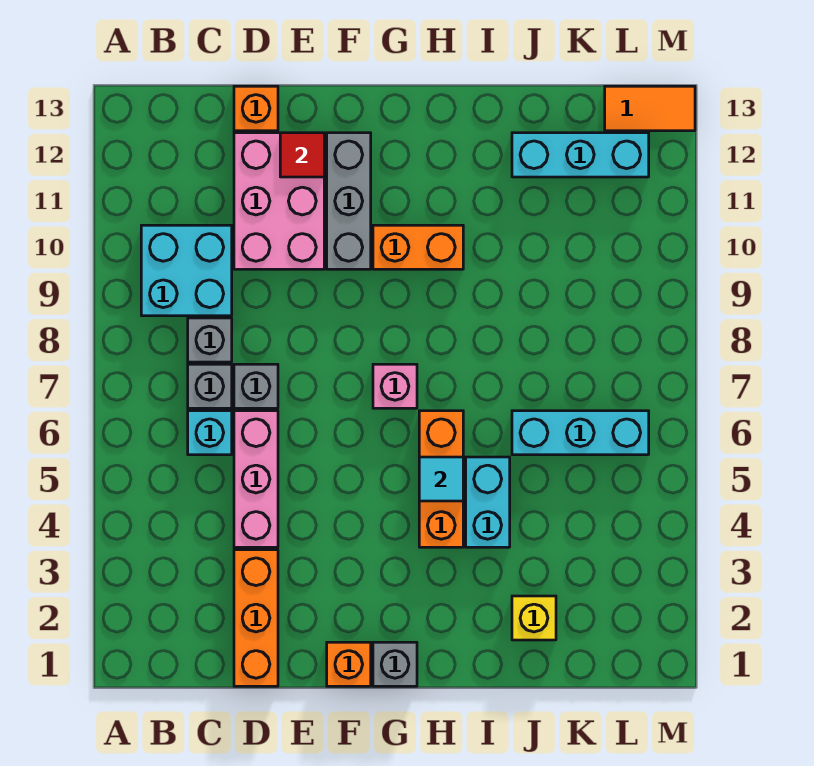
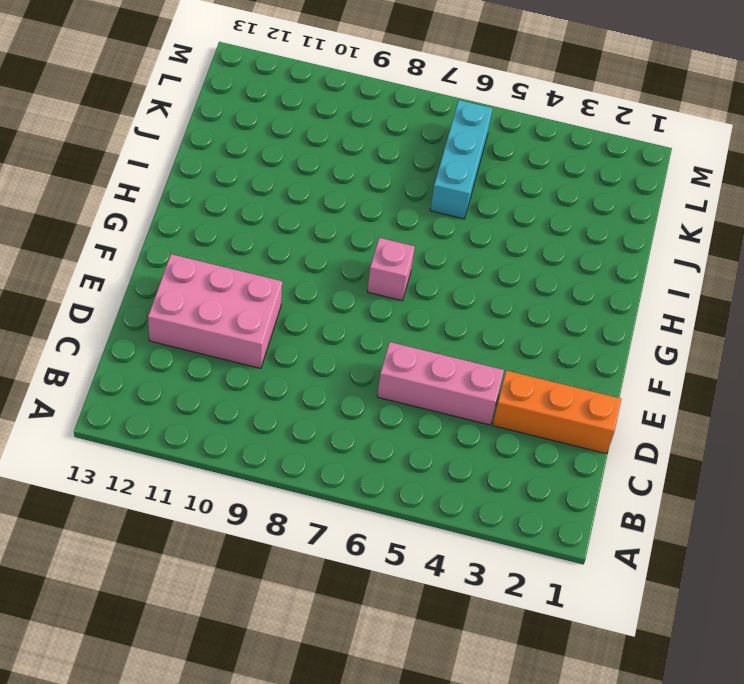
none -> cyan 2x2 brick [141,225,232,316]
none -> cyan 1x1 brick [188,411,232,455]
none -> grey 1x1 brick [188,364,232,408]

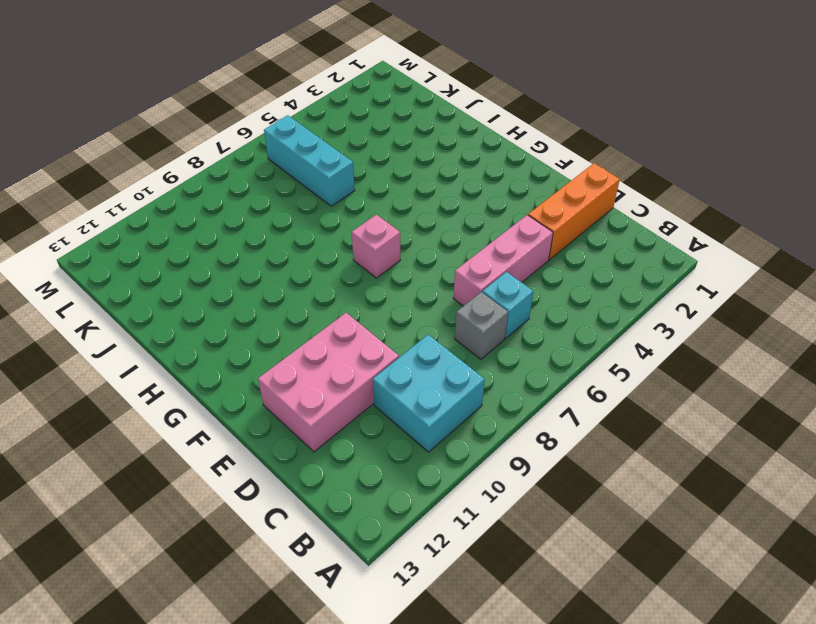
none -> grey 1x1 brick [188,318,232,362]
none -> grey 1x1 brick [234,364,278,408]
none -> orange 1x1 brick [234,86,278,131]

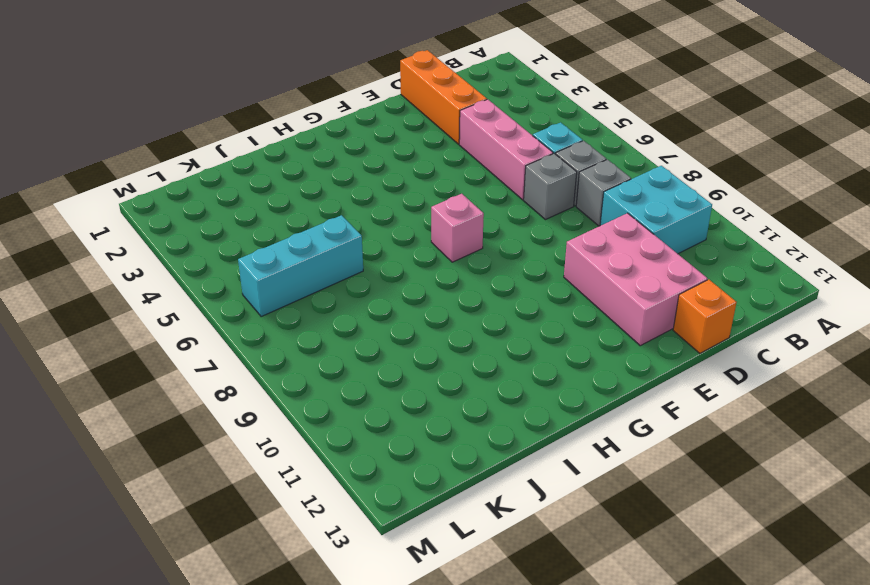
none -> orange 1x1 brick [327,642,371,686]
none -> grey 1x3 brick [327,133,371,269]
none -> grey 1x1 brick [373,642,417,686]

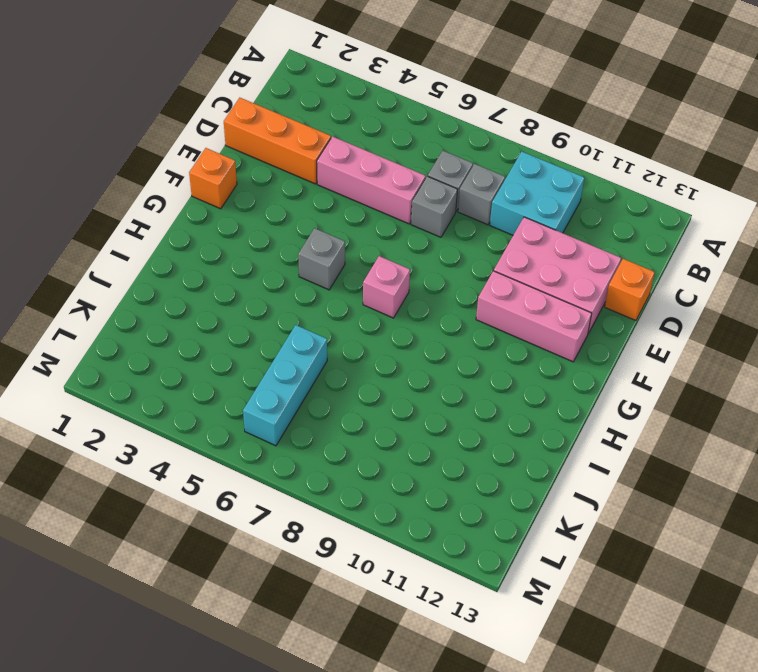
pink 1x3 brick [476,271,592,362] -> grey 1x3 brick [327,133,371,269]
grey 1x1 brick [298,228,345,290] -> grey 1x1 brick moved to [373,642,417,686]
none -> cyan 1x1 brick [188,411,232,455]
none -> orange 1x2 brick [373,225,463,269]
none -> orange 1x3 brick [419,411,463,547]

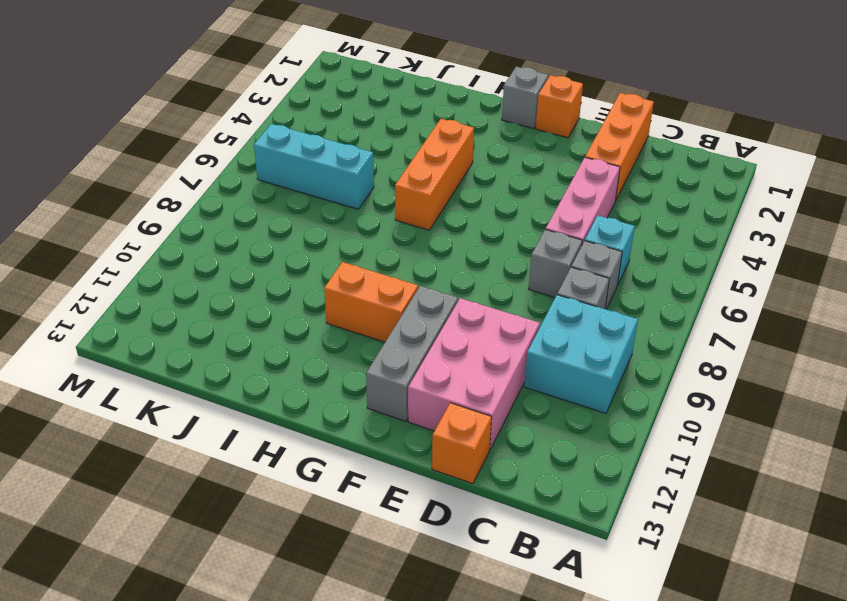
none -> pink 1x1 brick [373,364,417,408]
none -> cyan 1x2 brick [466,457,510,547]
none -> yellow 1x1 brick [512,596,556,640]

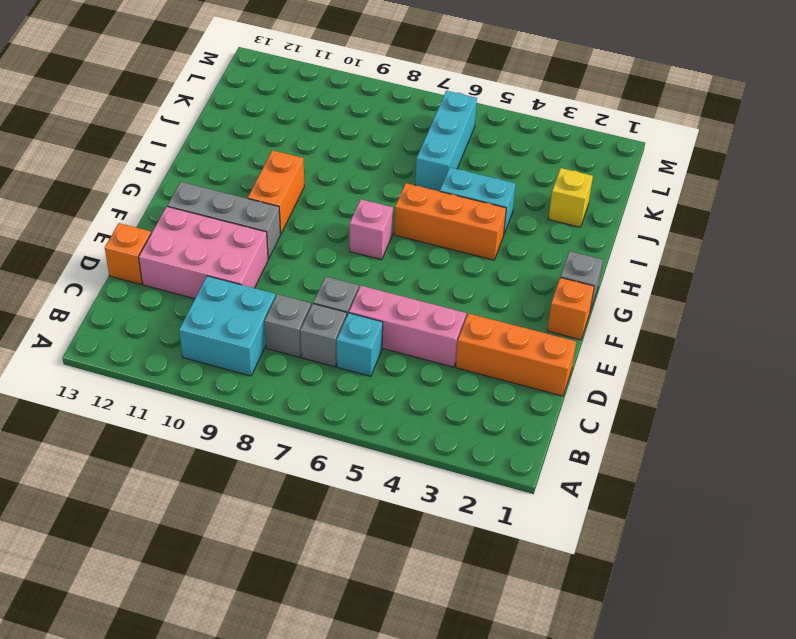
none -> cyan 1x3 brick [512,133,649,177]
none -> orange 1x2 tile [605,86,695,131]
none -> red 1x1 tile [280,133,324,177]

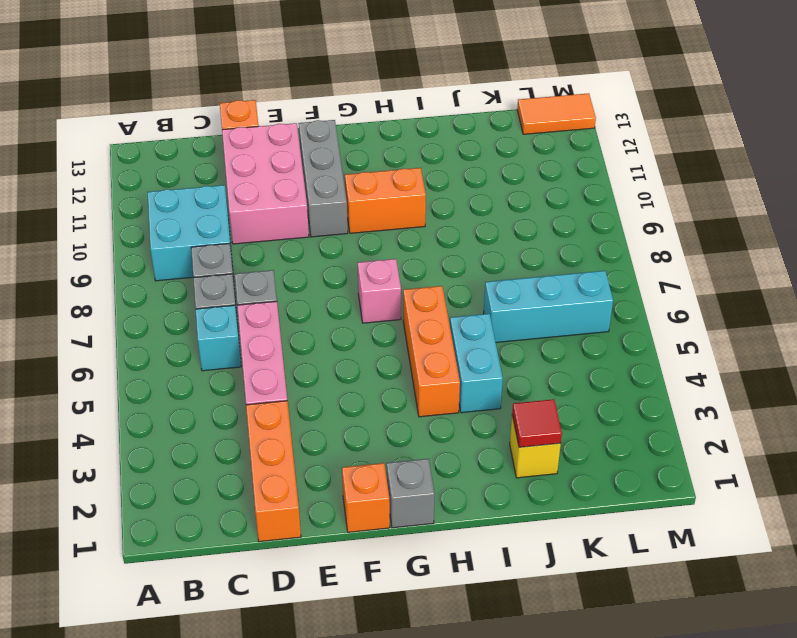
red 1x1 tile [512,399,562,447] -> red 1x1 tile moved to [280,133,324,177]
none -> cyan 1x3 brick [512,133,649,177]
none -> cyan 1x1 tile [419,457,463,501]

